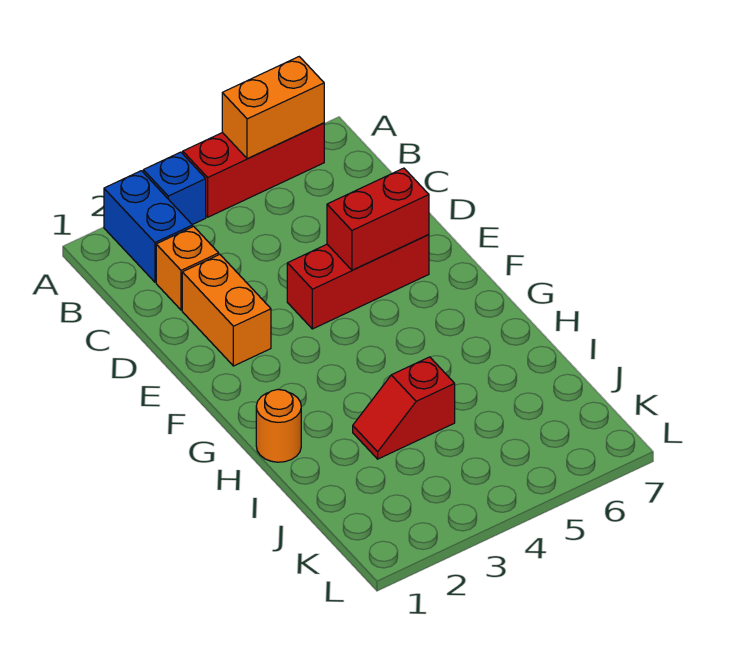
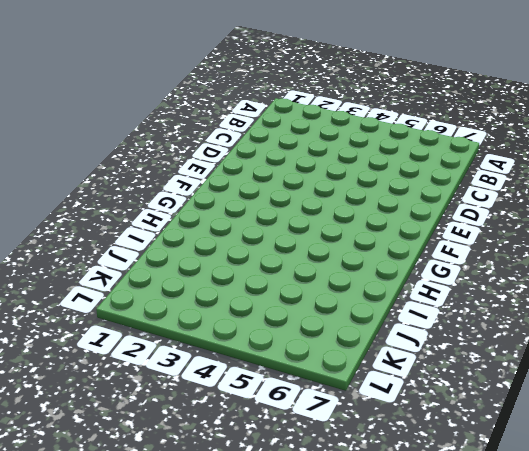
none -> blue 1x2 brick [104,171,193,282]
none -> blue 1x1 brick [143,152,206,225]

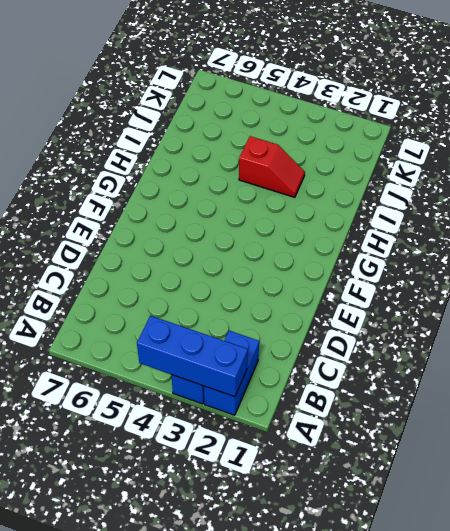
blue 1x3 brick [137,316,248,397] -> none
none -> red 1x3 brick [183,123,324,217]
none -> orange 1x1 brick [156,226,219,310]

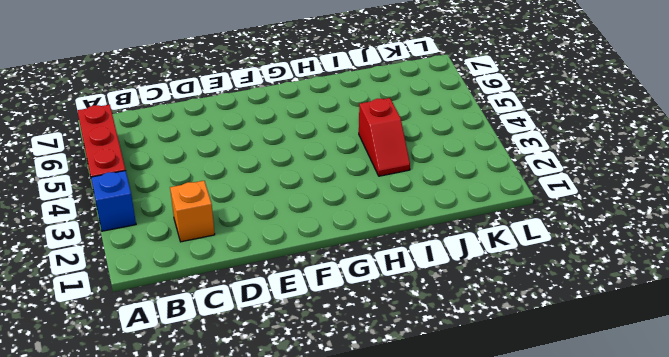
none -> blue 1x2 brick [104,171,193,282]
none -> orange 1x2 brick [182,254,271,366]

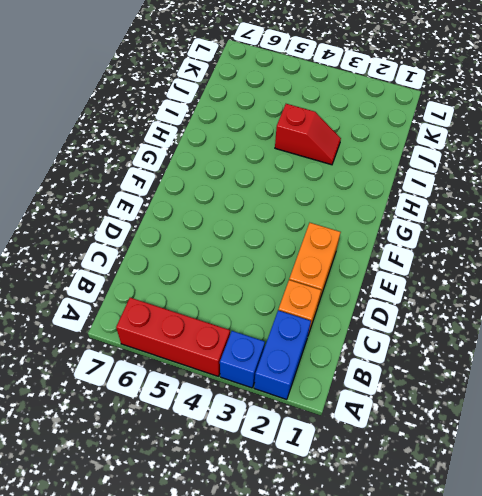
none -> red 1x3 brick [287,235,429,329]
none -> orange 1x1 round brick [256,390,301,462]

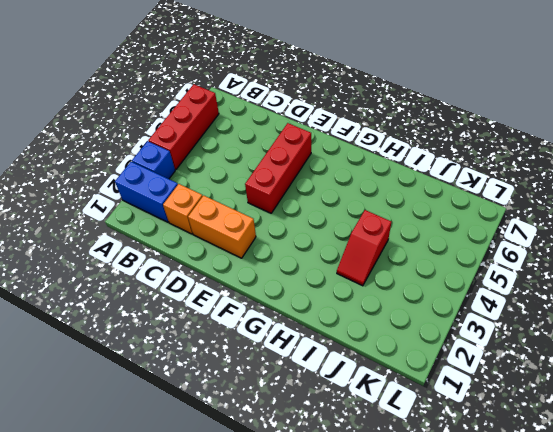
none -> orange 1x1 round brick [256,390,301,462]
none -> orange 1x2 brick [222,57,324,159]

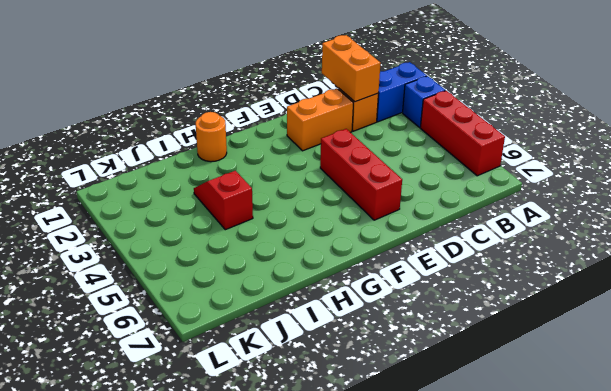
orange 1x2 brick [322,35,381,102] -> orange 1x2 brick moved to [222,57,324,159]
none -> red 1x2 brick [327,168,429,270]

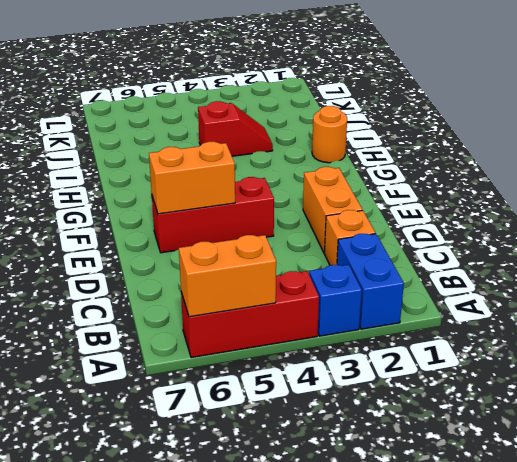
orange 1x2 brick [149,142,235,214] -> red 1x2 brick [327,168,429,270]

